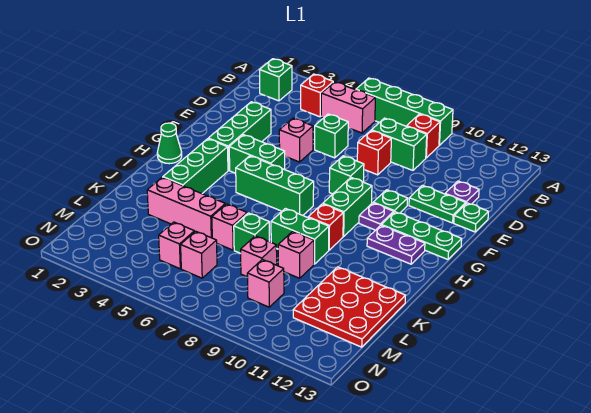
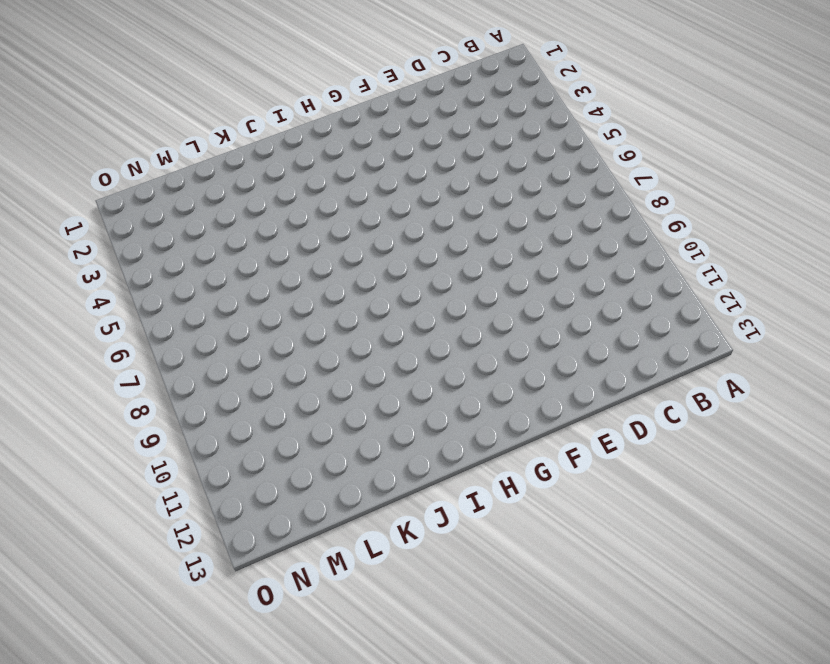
none -> green 1x4 brick [356,78,453,145]
none -> green 1x1 brick [260,59,292,101]
none -> red 1x1 brick [301,74,333,117]
none -> pink 1x2 brick [321,82,375,133]

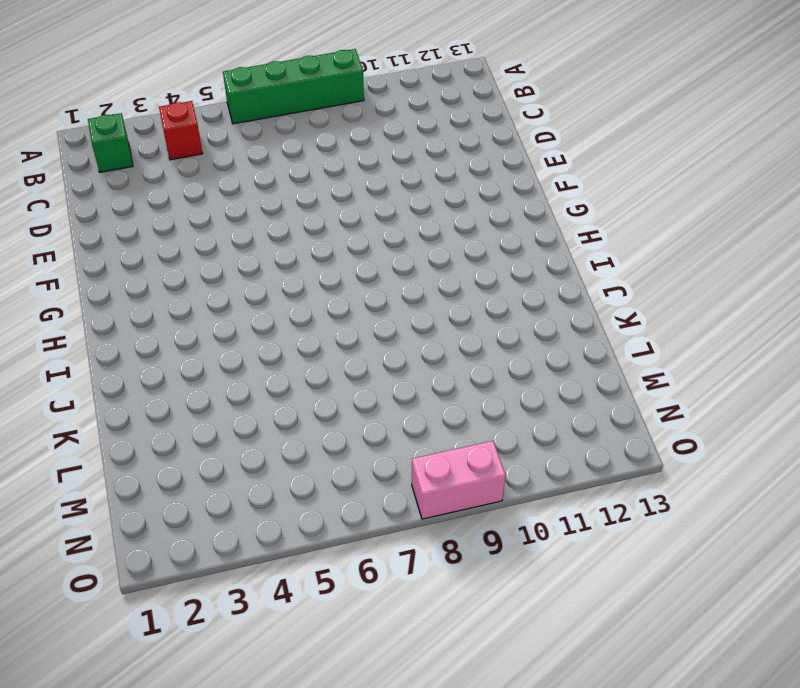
pink 1x2 brick [412,441,506,519] -> pink 1x2 brick moved to [321,82,375,133]
none -> red 1x1 brick [407,114,440,158]
none -> green 1x2 brick [371,118,427,170]
none -> green 1x1 brick [315,114,348,158]
none -> red 1x1 brick [357,131,391,175]

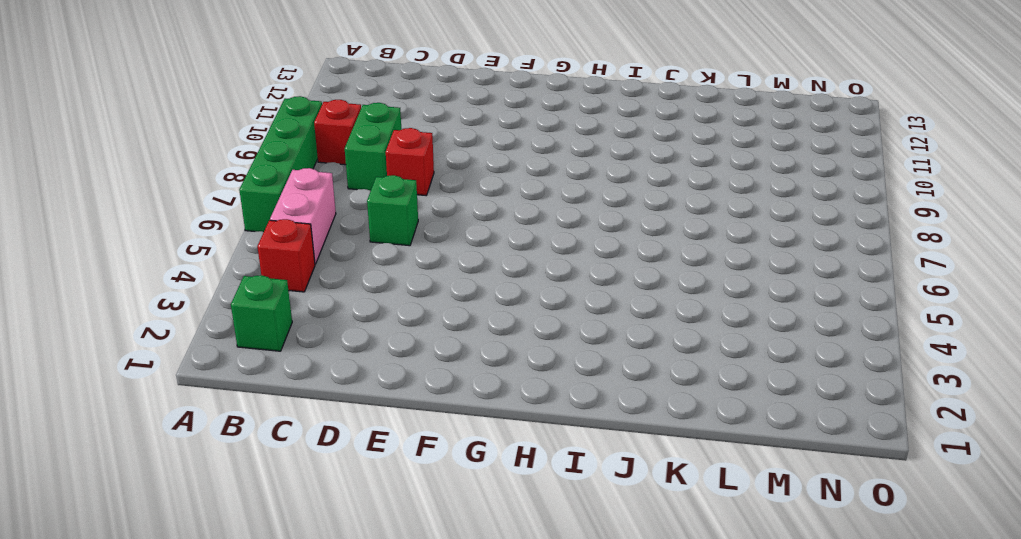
none -> purple 1x1 plate [445,181,479,204]
none -> green 1x3 brick [208,102,271,170]
none -> pink 1x1 brick [279,118,313,162]
none -> green 1x2 plate [409,185,466,223]

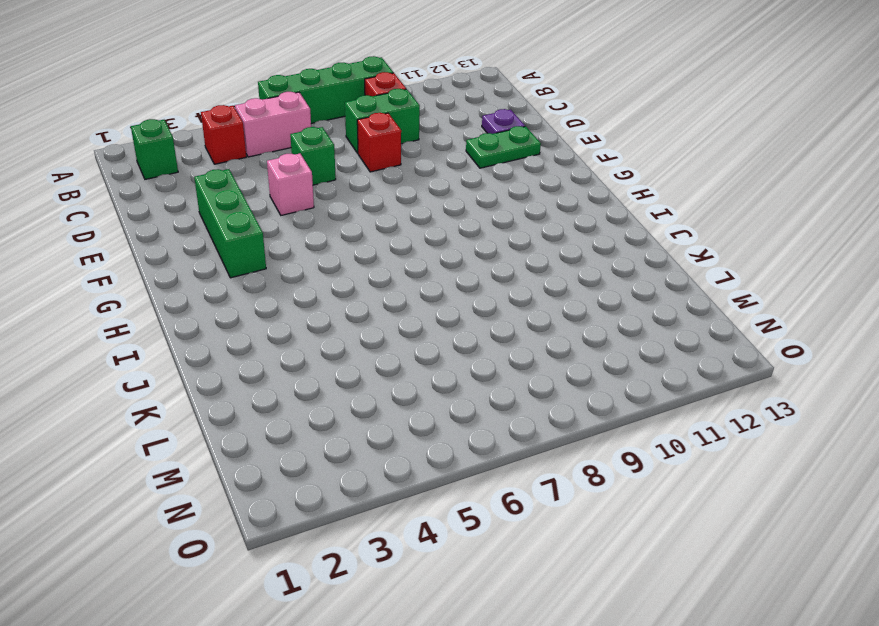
none -> green 1x1 plate [454,203,488,232]
none -> green 1x1 brick [329,156,364,194]
none -> green 1x1 plate [373,190,408,213]
none -> green 1x2 brick [229,135,285,173]

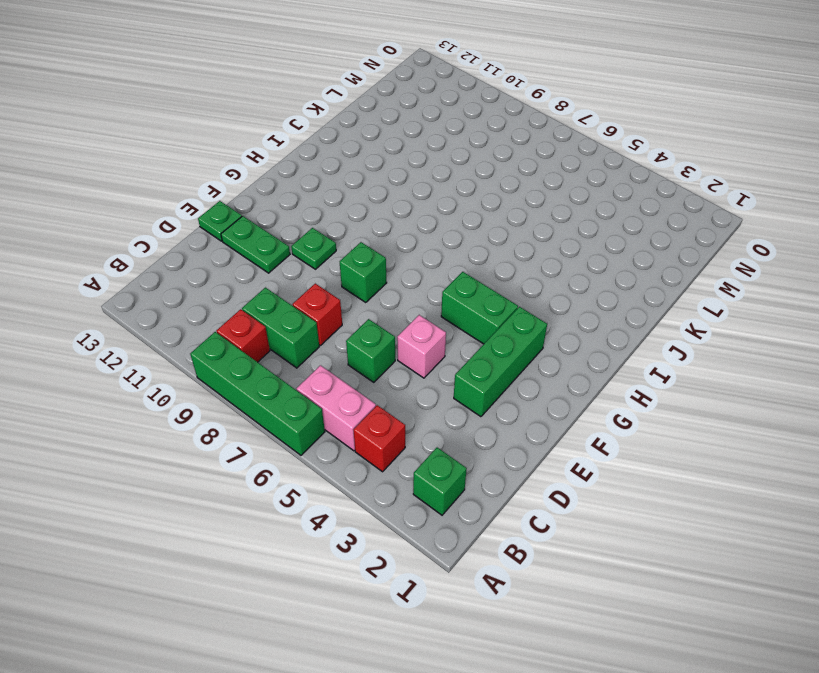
none -> purple 1x1 plate [445,181,479,204]
none -> green 1x2 brick [323,178,372,236]
none -> purple 1x1 plate [359,203,394,230]
none -> green 1x3 plate [382,212,462,259]

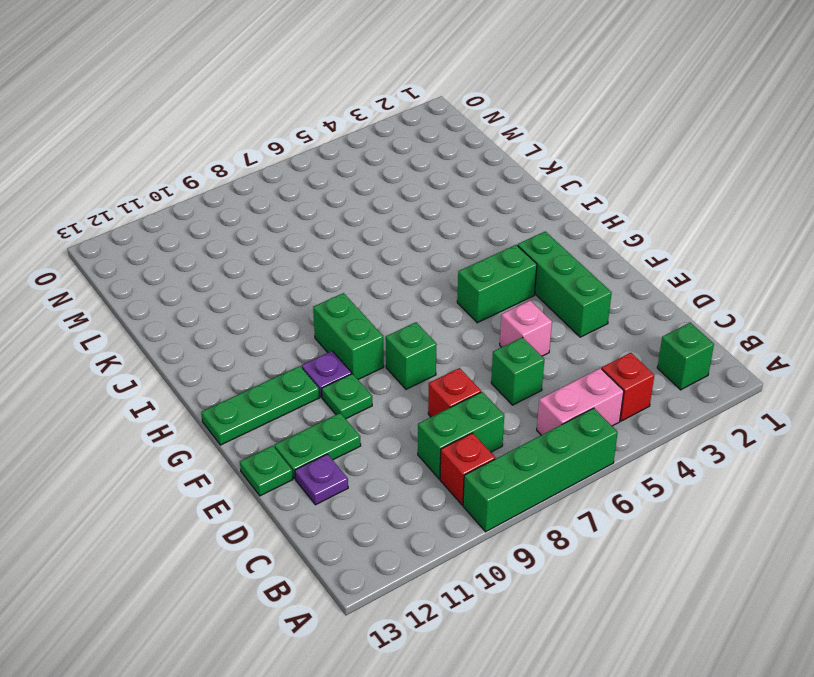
none -> green 1x1 cone [157,123,182,164]
none -> green 1x3 brick [163,139,228,194]
none -> green 1x3 brick [235,156,314,215]
none -> purple 1x2 plate [367,225,425,264]

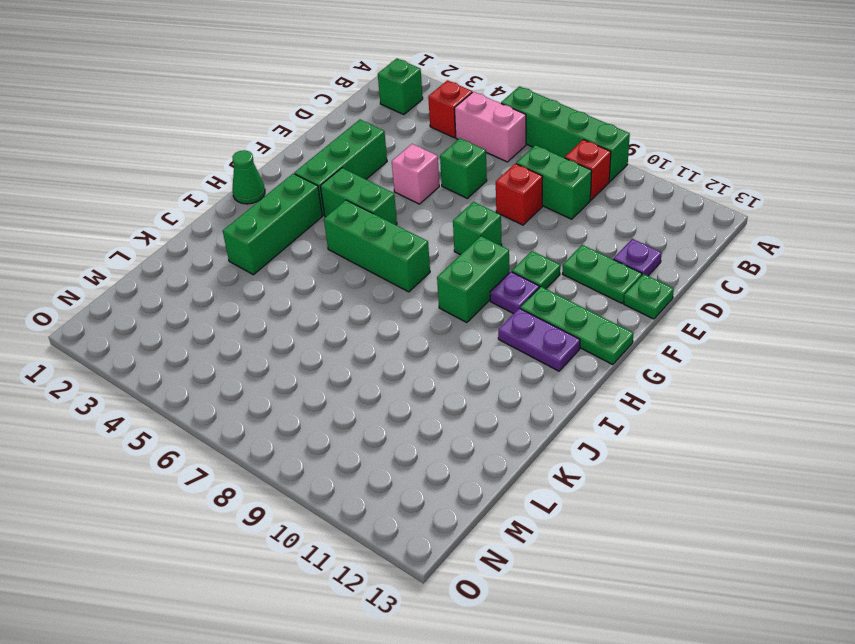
none -> red 1x1 brick [308,204,343,250]
none -> green 1x2 brick [271,209,329,264]
none -> pink 1x3 brick [147,177,225,238]
none -> pink 1x1 brick [212,204,247,250]

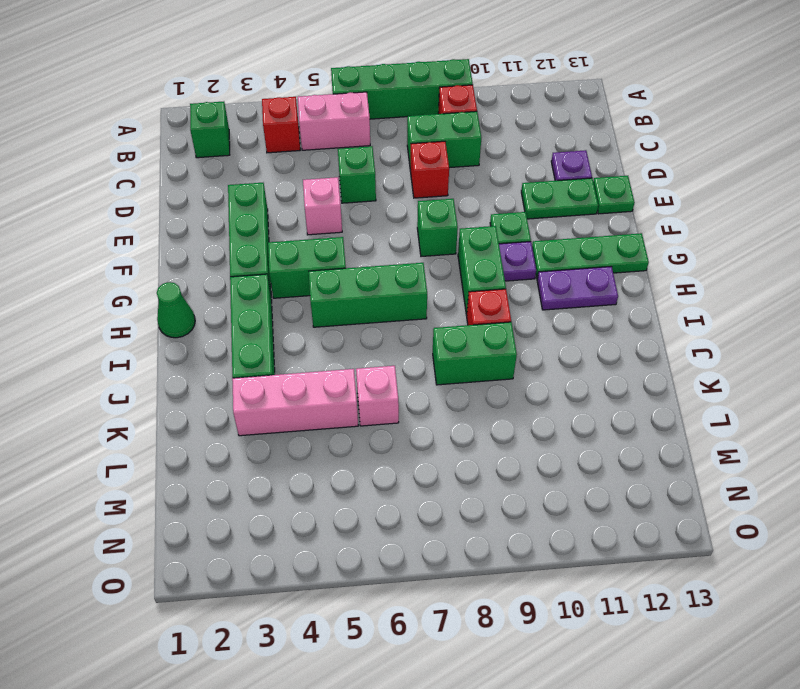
none -> green 1x1 brick [234,213,269,253]
none -> pink 1x1 brick [278,231,314,278]
none -> red 3x3 plate [293,267,405,347]
none -> pink 1x1 brick [241,236,277,277]

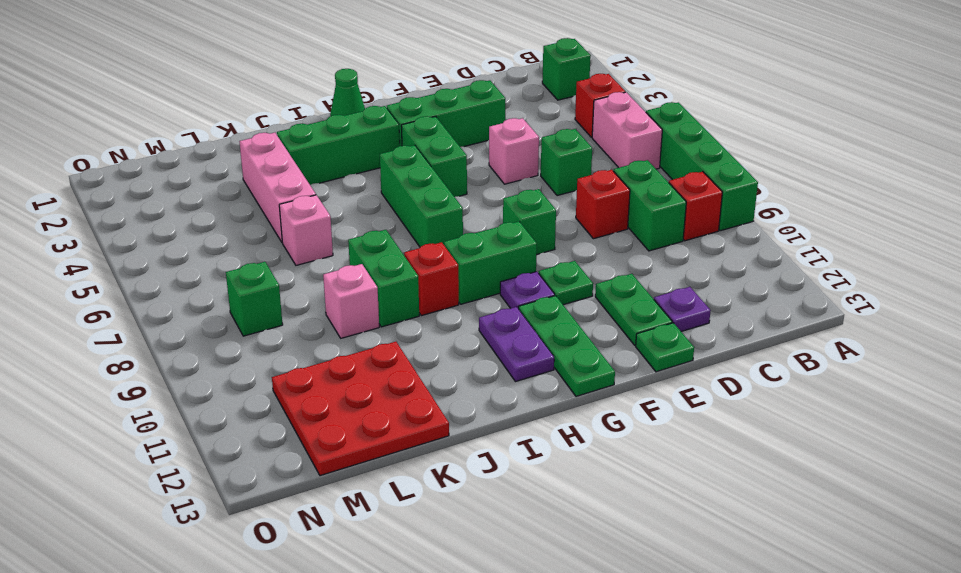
green 1x1 brick [226,262,283,336] -> green 1x1 brick moved to [234,213,269,253]
none -> pink 1x1 brick [241,236,277,277]
none -> pink 1x1 brick [159,222,195,269]
none -> pink 1x1 brick [181,231,217,278]
none -> pink 1x1 brick [247,259,284,307]

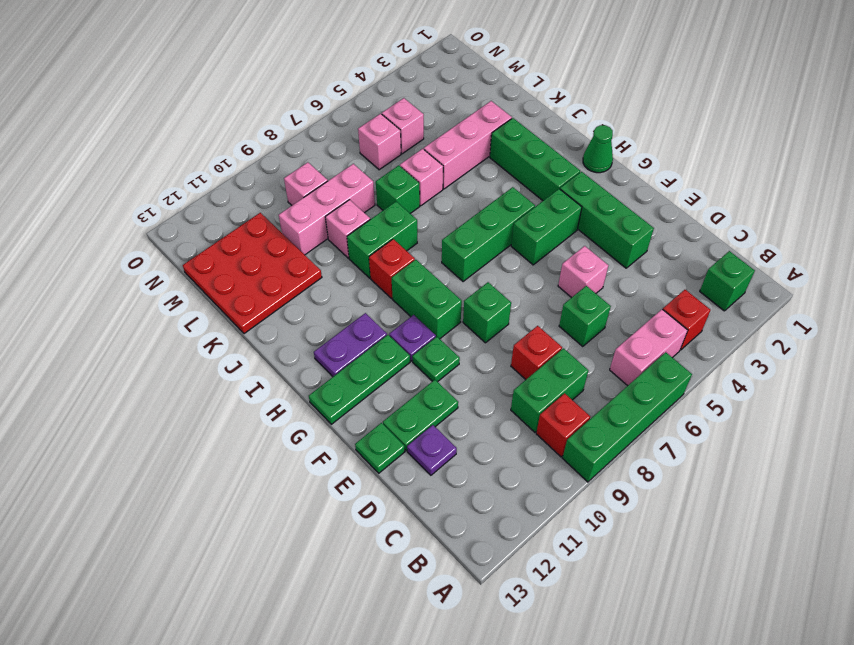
pink 1x3 brick [279,164,375,255] -> pink 1x1 brick [241,236,277,277]

